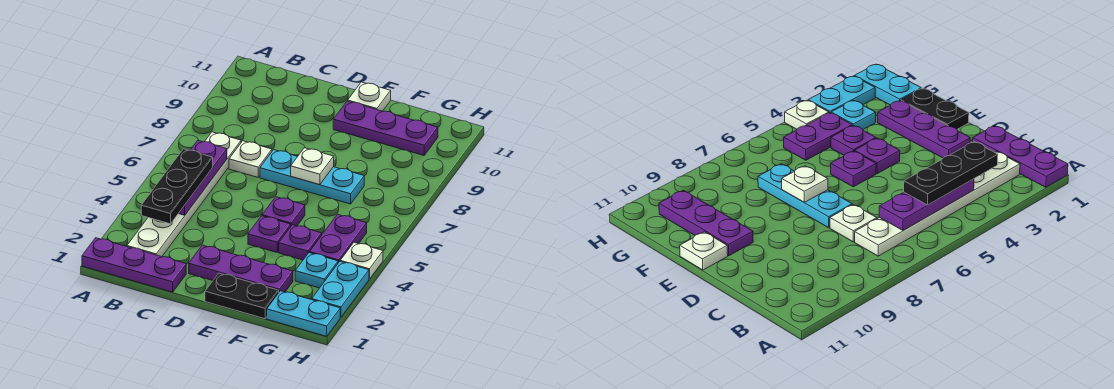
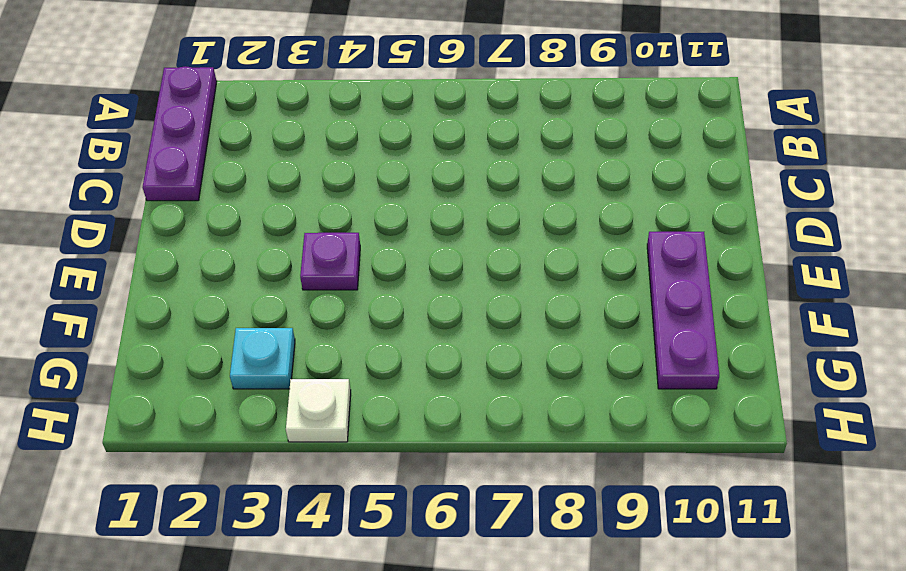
none -> white 1x6 plate [127,132,241,257]
none -> white 1x1 plate [229,141,272,177]
none -> purple 1x3 plate [189,245,293,292]

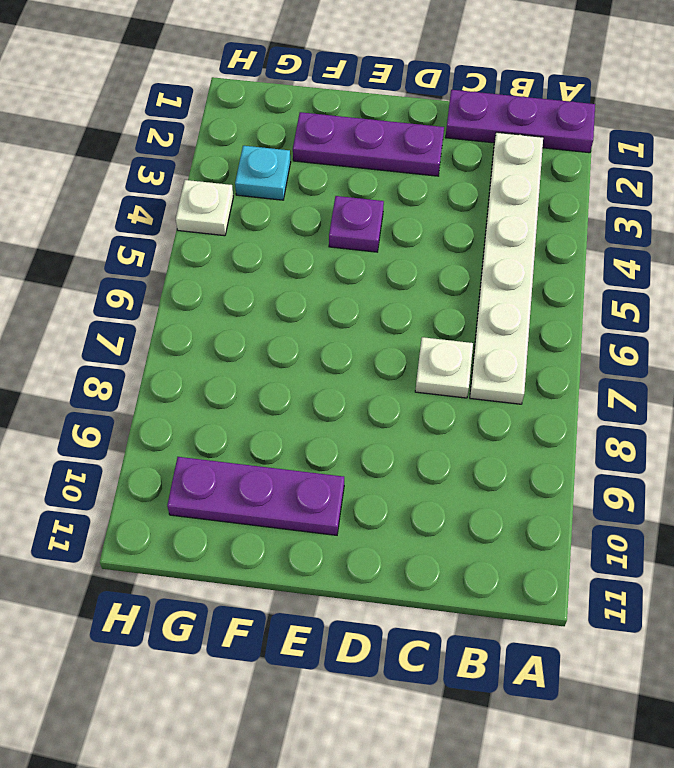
none -> cyan 1x3 plate [260,150,364,204]
none -> black 1x2 plate [205,273,279,319]
none -> purple 1x1 plate [262,197,305,226]

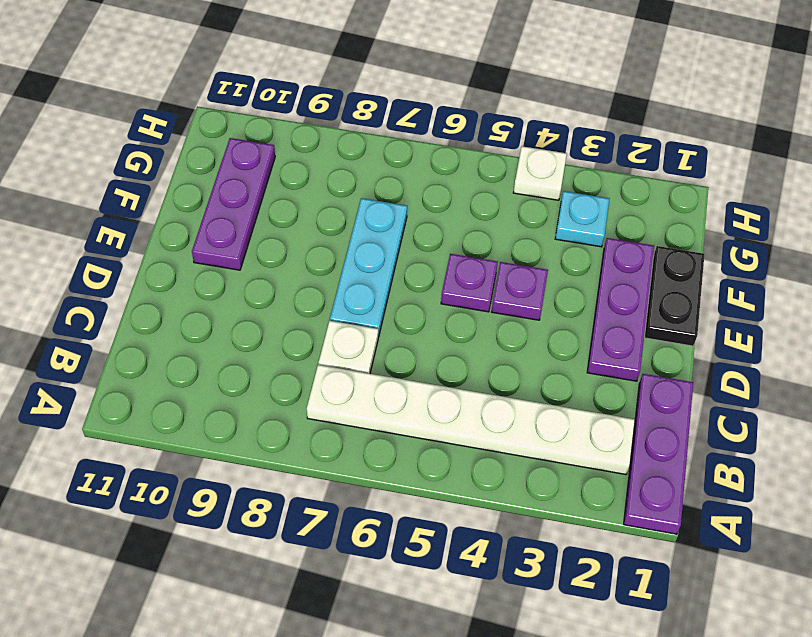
none -> white 1x1 plate [348,82,391,111]
none -> purple 1x1 plate [279,225,322,260]
none -> cyan 1x2 plate [267,291,340,336]

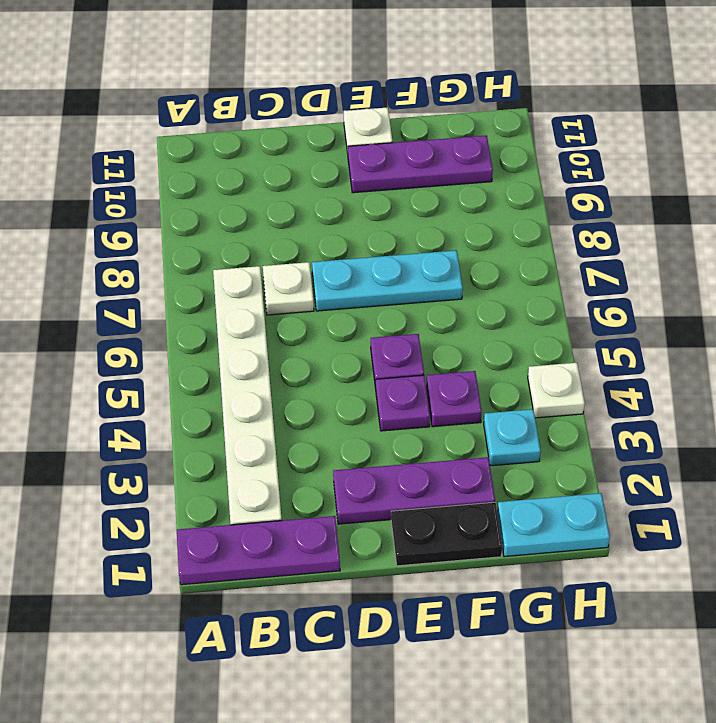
none -> purple 1x2 plate [309,214,367,263]
none -> cyan 1x2 plate [312,262,369,317]
none -> purple 1x3 plate [178,141,227,215]

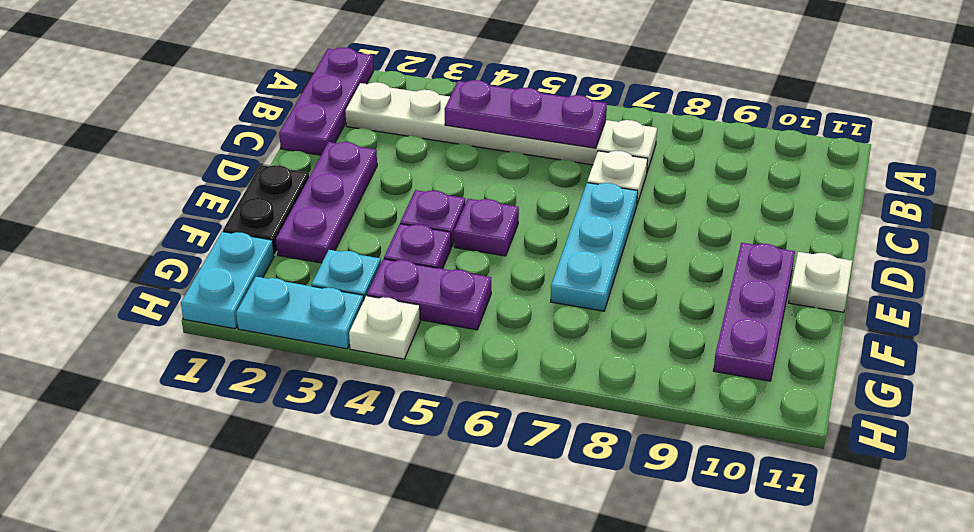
none -> white 1x1 plate [291,148,334,185]
none -> black 1x3 plate [141,149,213,224]

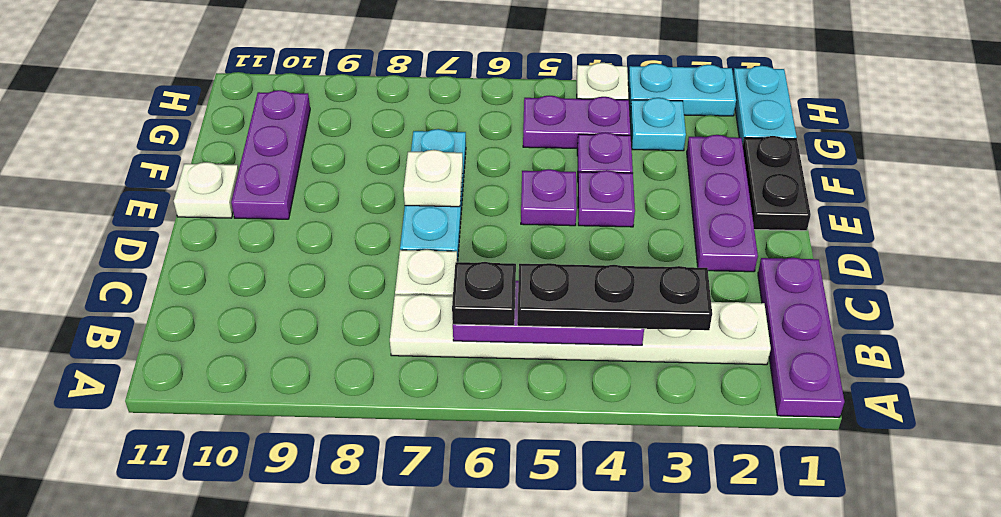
black 1x1 plate [452,262,516,326] -> none

